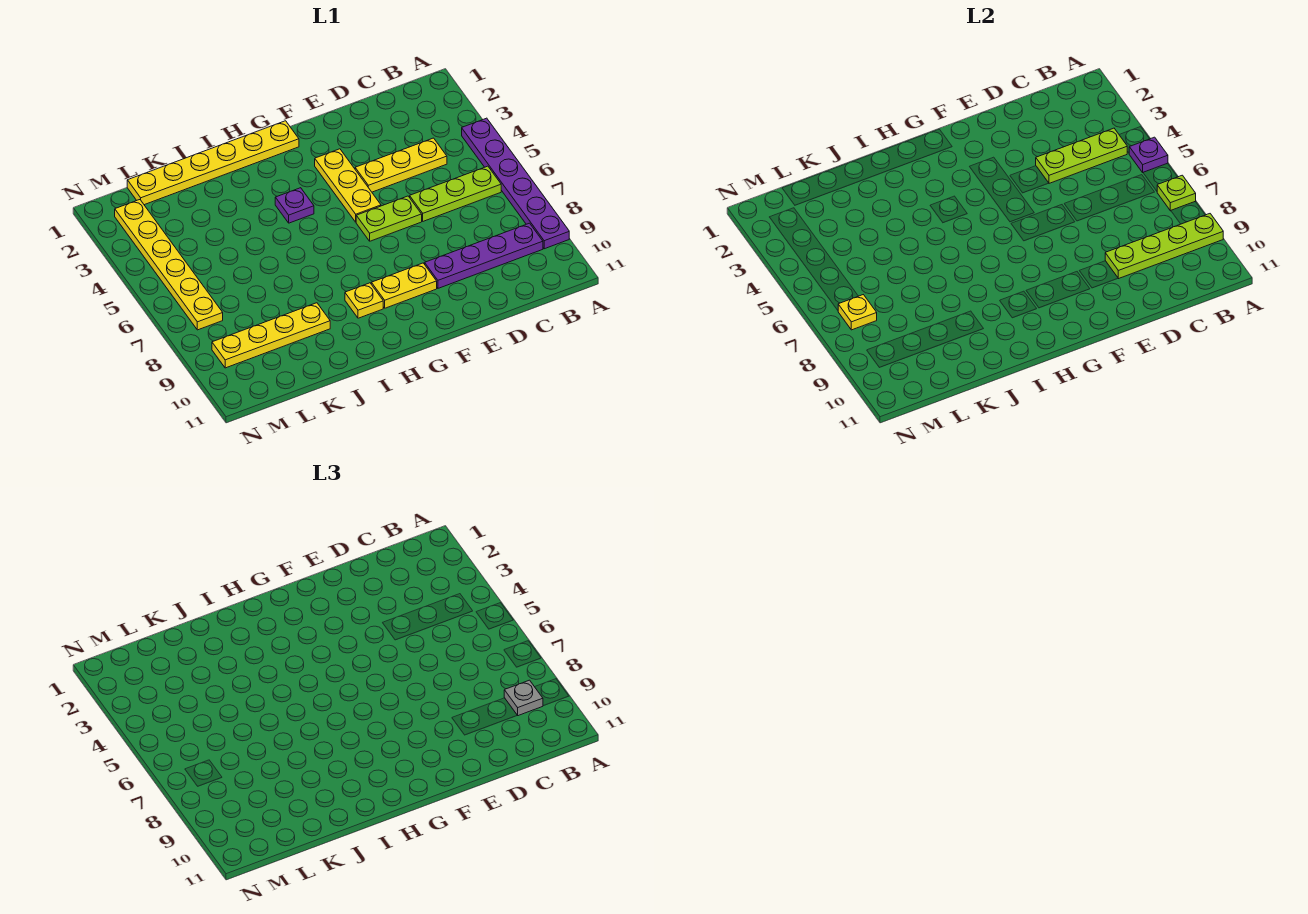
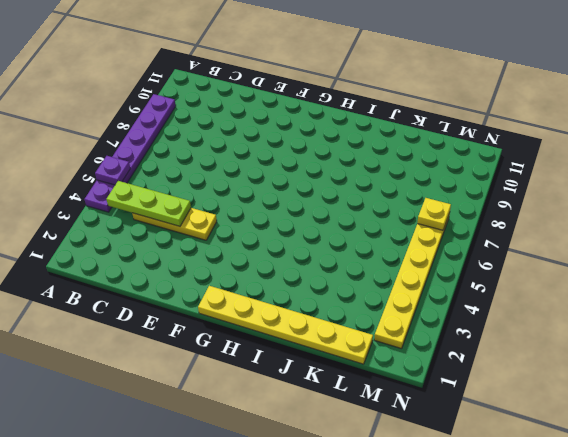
none -> lime 1x3 plate [410,166,501,221]
none -> purple 1x4 plate [425,223,543,288]
none -> lime 1x2 plate [356,196,422,241]

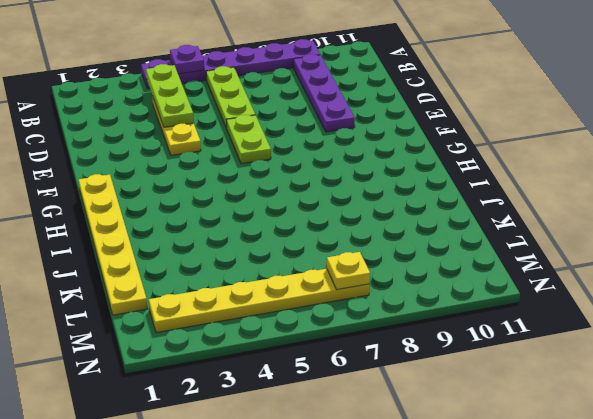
none -> yellow 1x3 plate [315,149,381,222]
none -> yellow 1x2 plate [371,263,437,308]
none -> purple 1x1 plate [275,188,314,223]

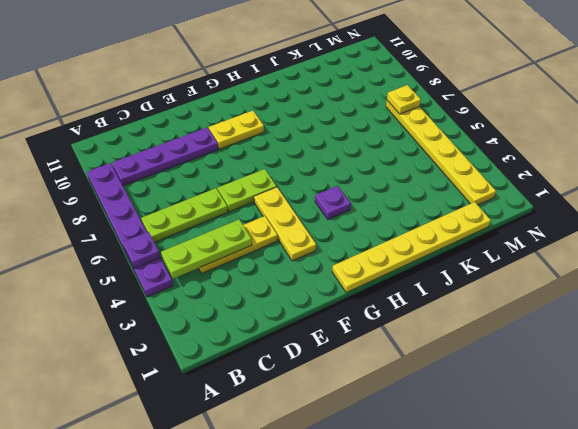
none -> yellow 1x1 plate [345,283,383,318]
none -> yellow 1x4 plate [212,303,330,368]
none -> lime 1x1 plate [1157,175,1196,211]

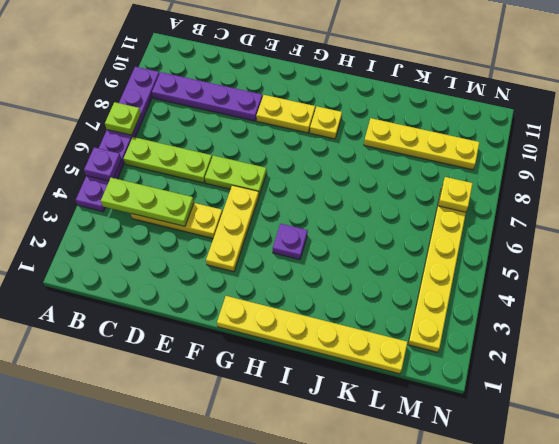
none -> lime 1x4 plate [1105,214,1223,279]
none -> grey 1x1 plate [504,680,543,716]

